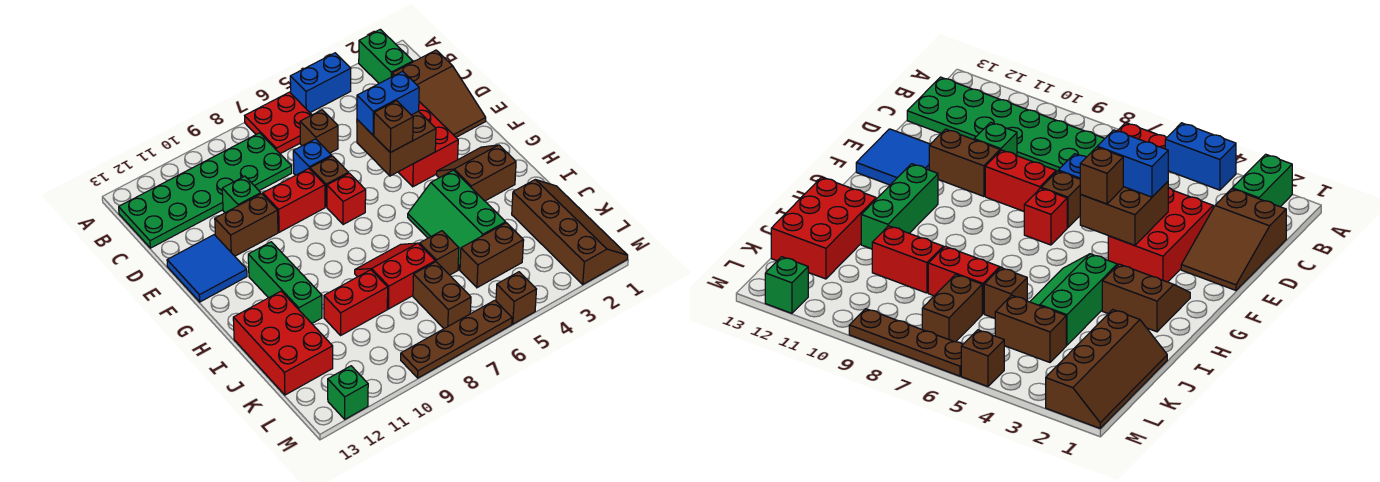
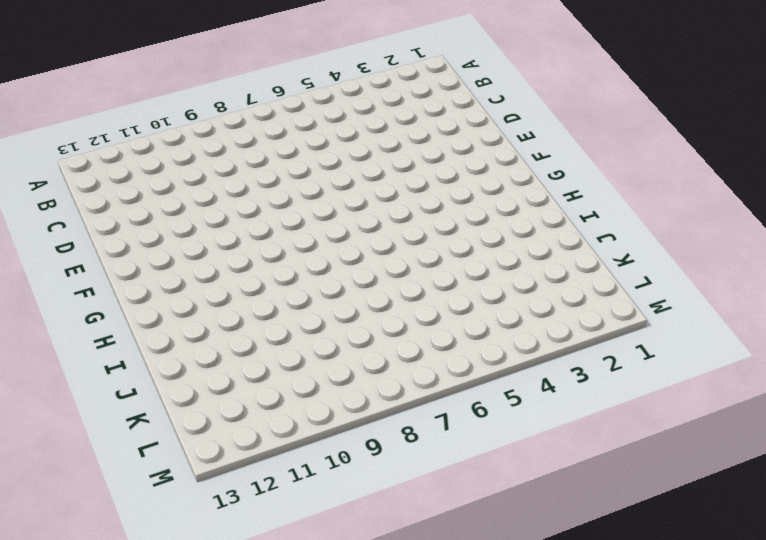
none -> green 1x2 brick [359,29,413,83]
none -> blue 1x2 brick [290,53,351,113]
none -> red 2x2 plate [245,92,312,154]
none -> green 2x6 plate [119,133,292,248]

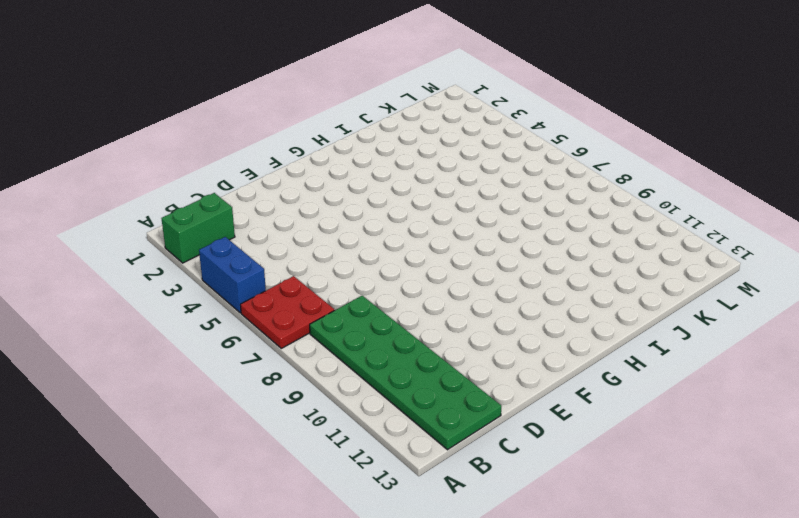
none -> brown 2x3 slope [392,50,486,137]
none -> brown 1x1 brick [300,110,338,153]
none -> red 2x3 brick [398,102,458,187]
none -> blue 1x1 brick [293,139,332,175]

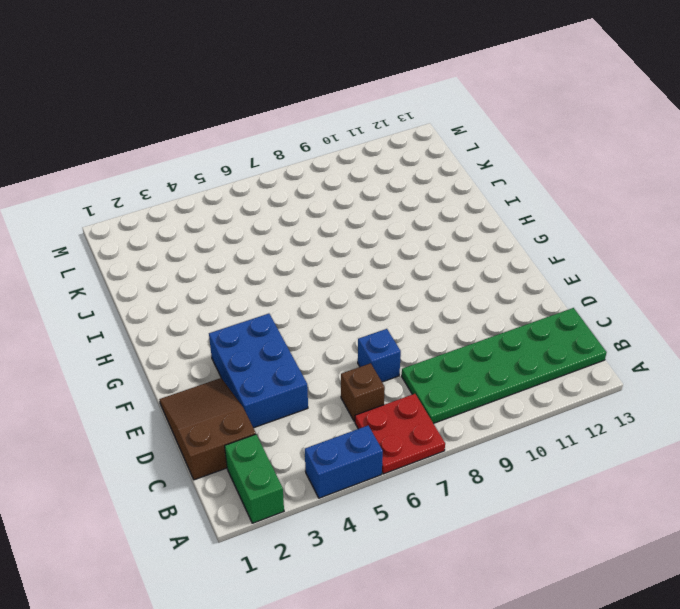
blue 2x3 brick [209,314,308,428] -> red 2x3 brick [398,102,458,187]
none -> green 1x1 brick [222,176,261,213]
none -> brown 1x1 brick [310,156,349,207]
none -> red 1x2 brick [263,169,325,232]
none -> brown 1x2 brick [215,194,278,256]

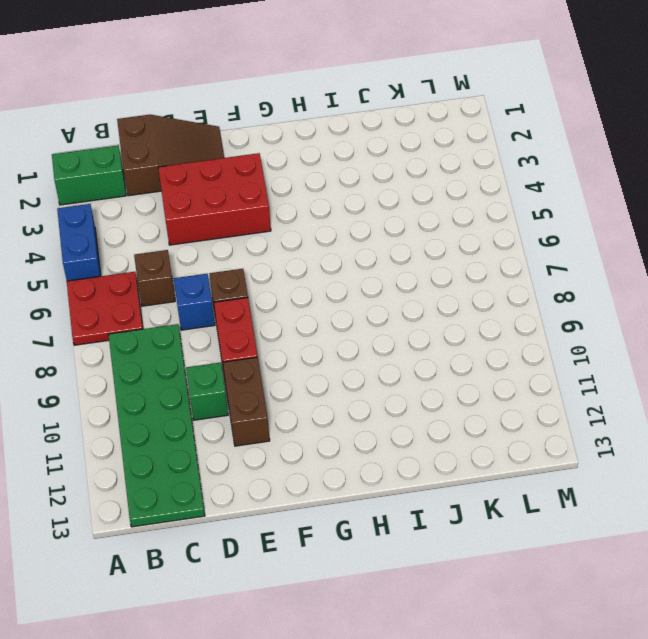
none -> blue 2x2 tile [167,235,247,302]
none -> red 1x1 brick [327,173,366,225]
none -> brown 2x2 slope [437,145,516,201]
none -> green 1x3 brick [248,242,322,323]

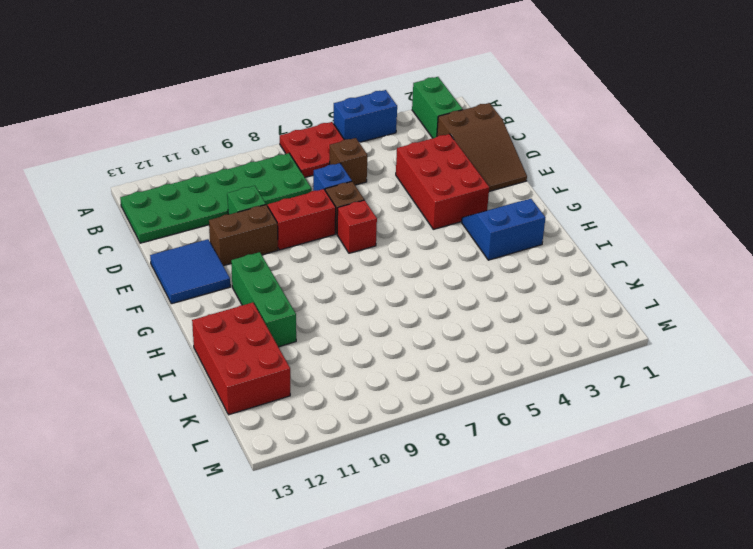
blue 2x2 slope [462,199,545,260] -> brown 2x2 slope [437,145,516,201]
none -> green 2x3 slope [408,170,506,270]
none -> red 2x2 slope [355,243,435,309]
none -> brown 2x4 slope [512,180,628,284]
none -> brown 1x1 brick [420,231,459,275]

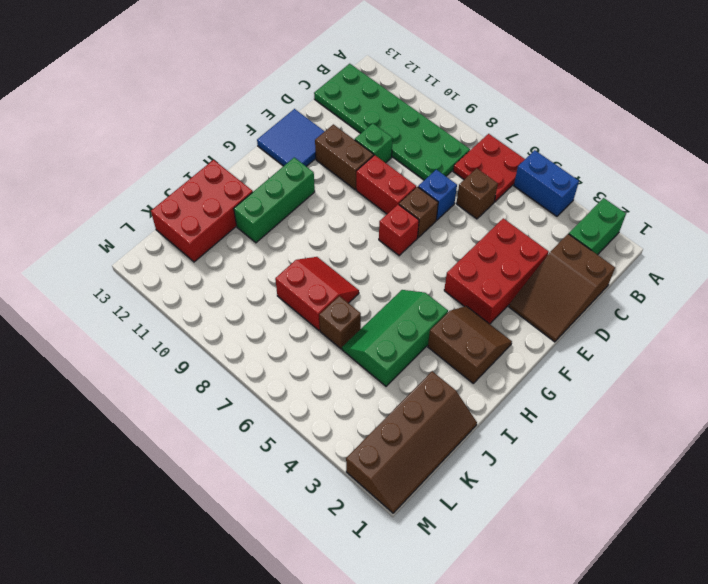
none -> red 1x2 brick [324,270,388,335]
none -> brown 1x2 brick [460,223,524,288]
none -> brown 1x2 brick [413,262,471,328]
none -> brown 1x1 brick [496,272,537,324]

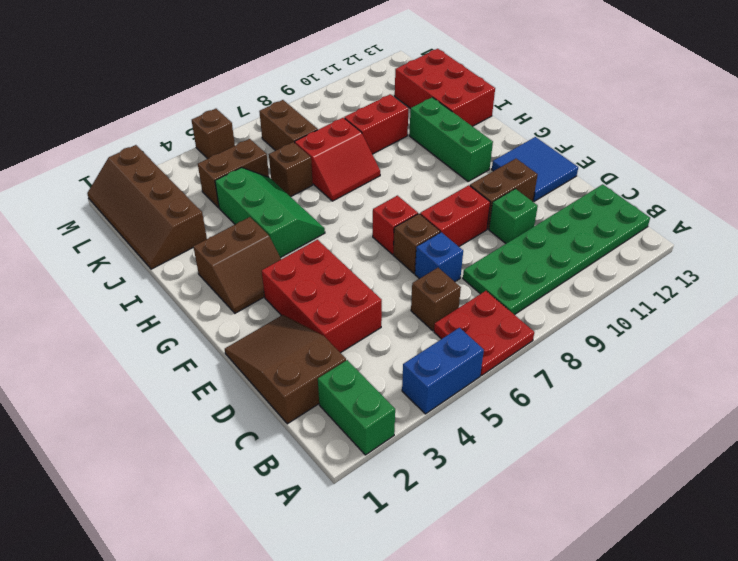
none -> brown 1x4 plate [401,300,512,378]
none -> green 1x1 brick [328,366,368,419]
none -> brown 2x2 brick [357,111,436,176]
none -> blue 1x2 brick [357,71,419,135]

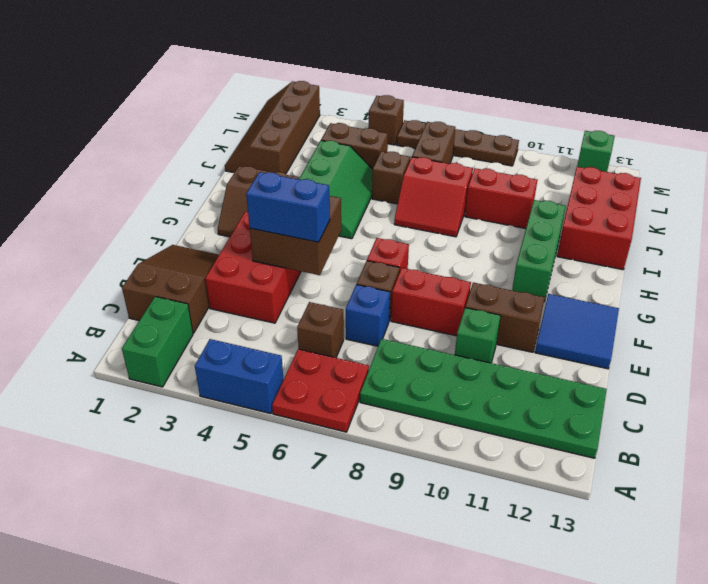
none -> brown 1x1 brick [374,101,413,153]

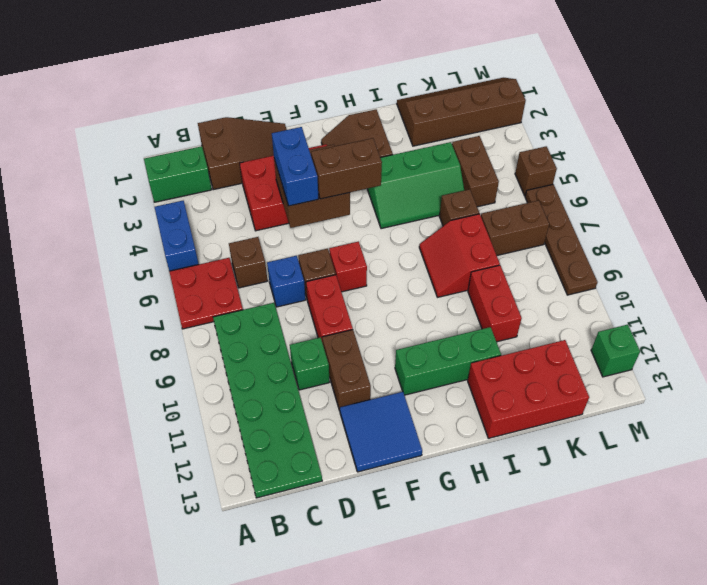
brown 1x2 brick [311,138,382,199] -> brown 1x1 brick [374,101,413,153]

